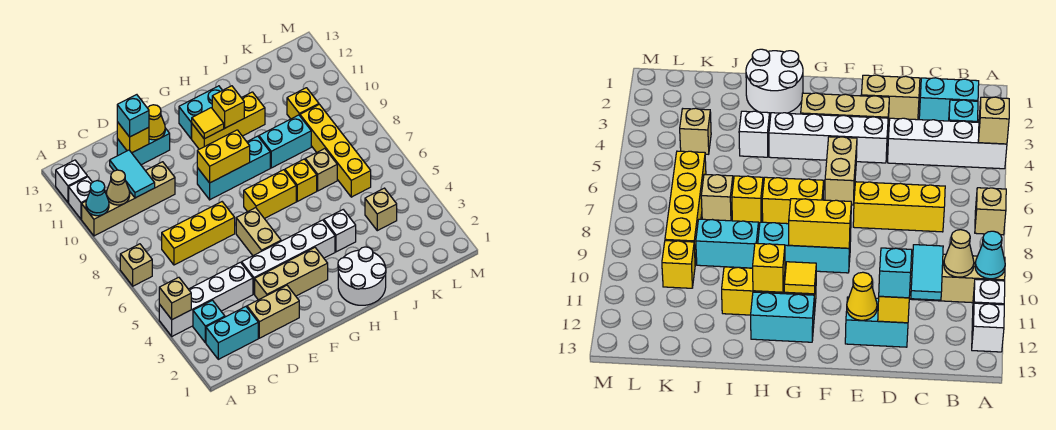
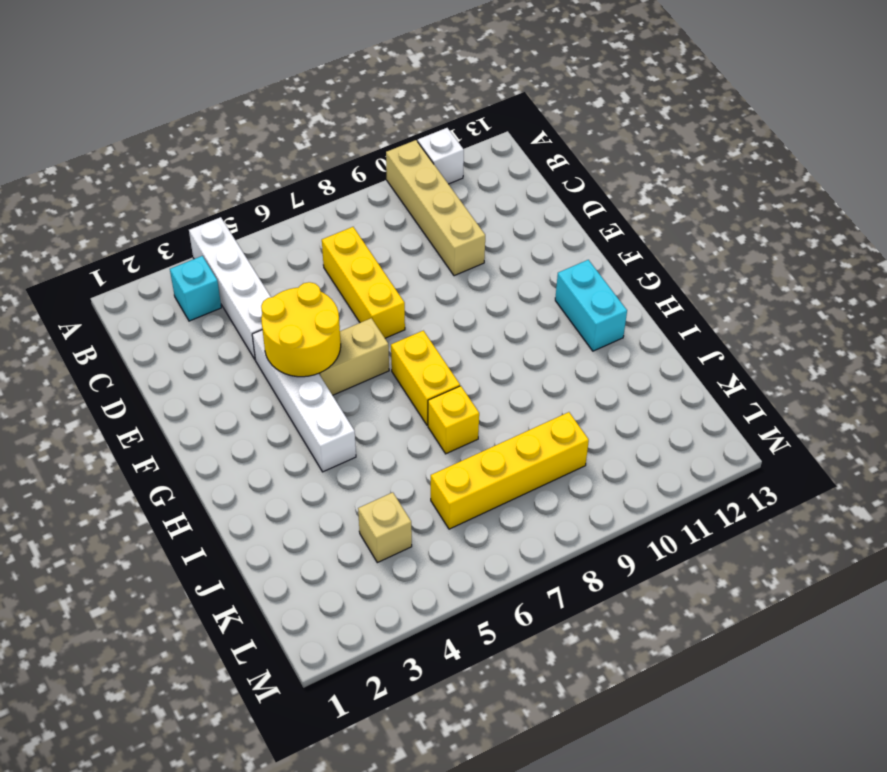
yellow 2x2 round brick [261,282,341,377] -> none
none -> tan 1x1 brick [120,244,152,286]
none -> white 1x1 brick [56,160,87,202]
none -> cyan 1x2 brick [206,307,258,359]
none -> tan 1x2 brick [247,285,299,338]

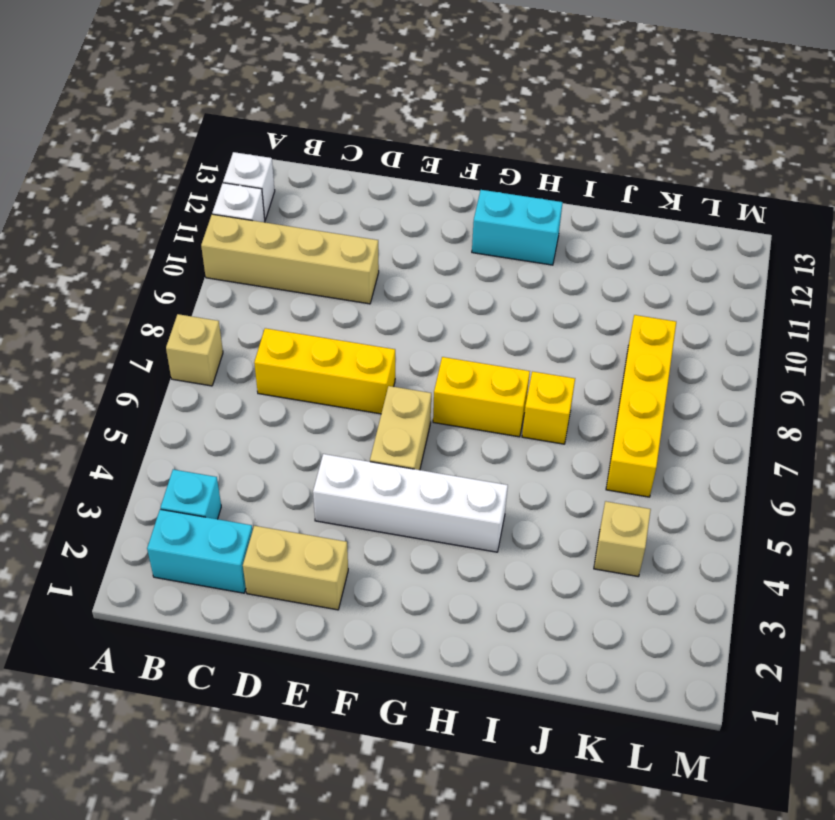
none -> white 1x4 brick [159,262,253,336]
none -> cyan 1x2 brick [117,128,170,165]
none -> tan 1x3 brick [255,248,328,300]
none -> cyan 1x3 brick [197,136,270,200]

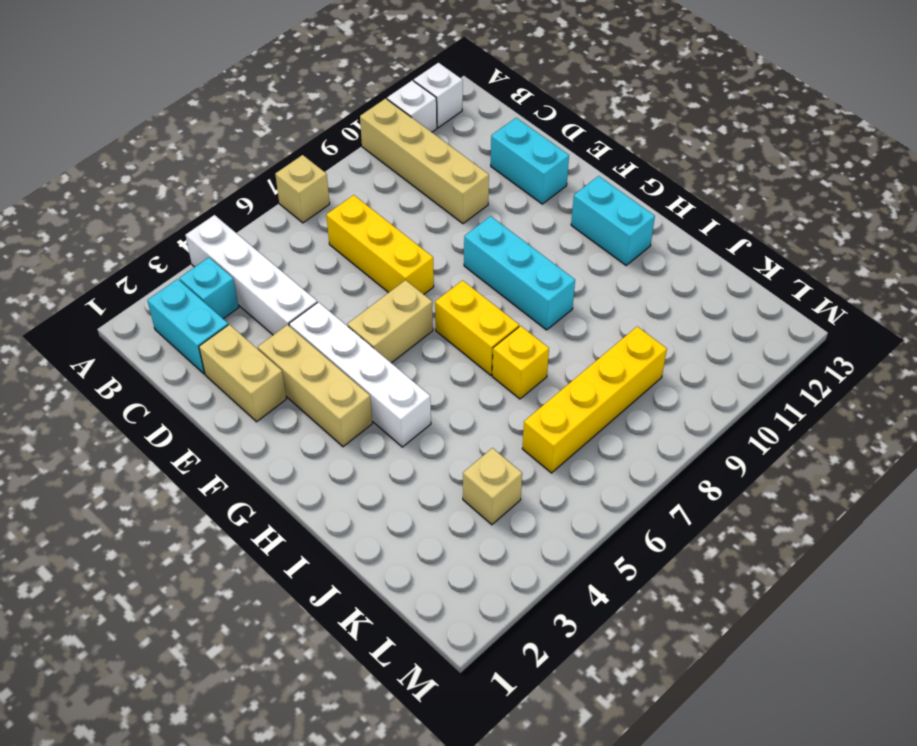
none -> yellow 1x3 brick [192,92,265,149]
none -> white 2x2 round brick [338,247,386,305]
none -> white 1x1 brick [324,210,356,252]
none -> cyan 1x2 brick [259,115,311,168]

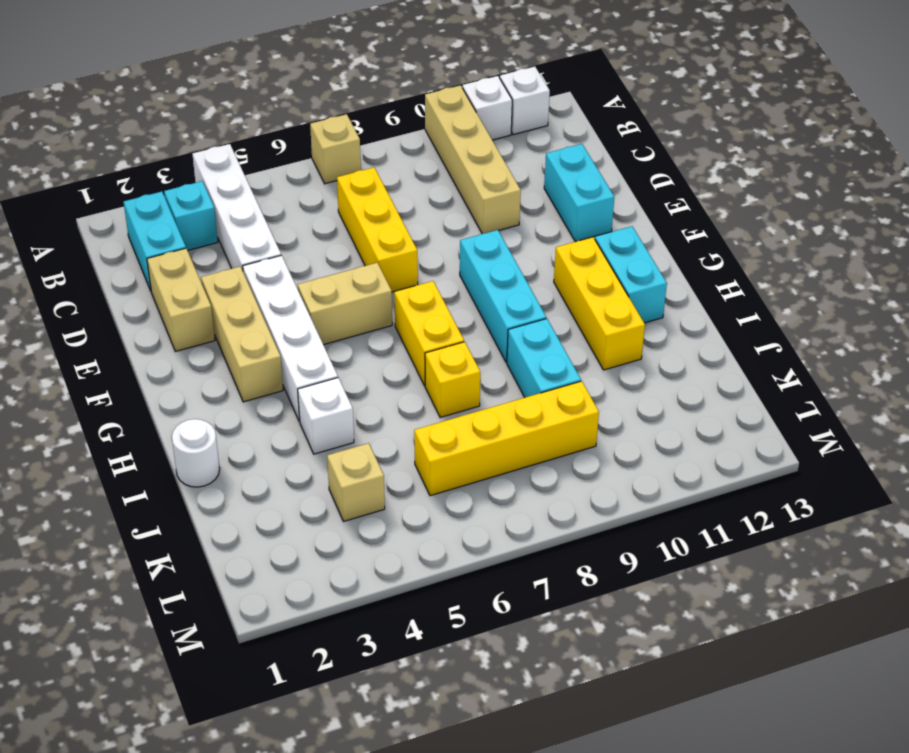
white 1x1 round brick [172,419,220,487] -> white 2x2 round brick [338,247,386,305]
none -> tan 1x1 brick [305,149,337,191]
none -> yellow 1x1 brick [287,88,319,119]
none -> tan 1x1 brick [159,277,191,319]
none -> cyan 1x1 cone [86,181,109,216]

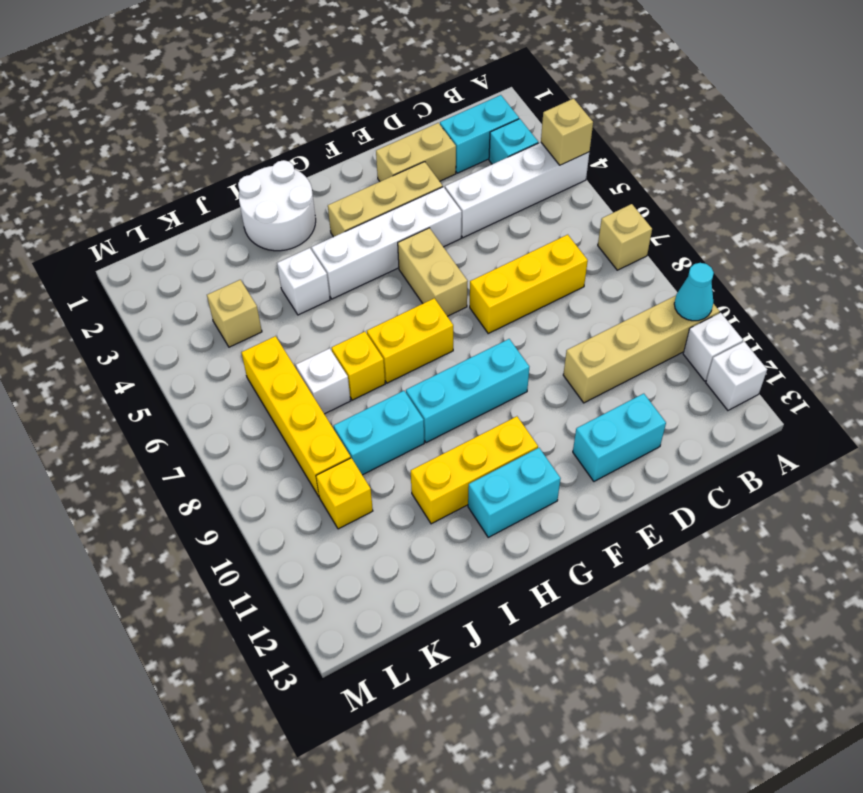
white 1x1 brick [296,348,350,414] -> tan 1x1 brick [305,149,337,191]
none -> tan 1x1 cone [106,170,130,205]
none -> cyan 1x2 tile [110,150,155,198]
none -> yellow 1x1 brick [117,122,149,153]
none -> yellow 1x1 cone [148,105,165,140]

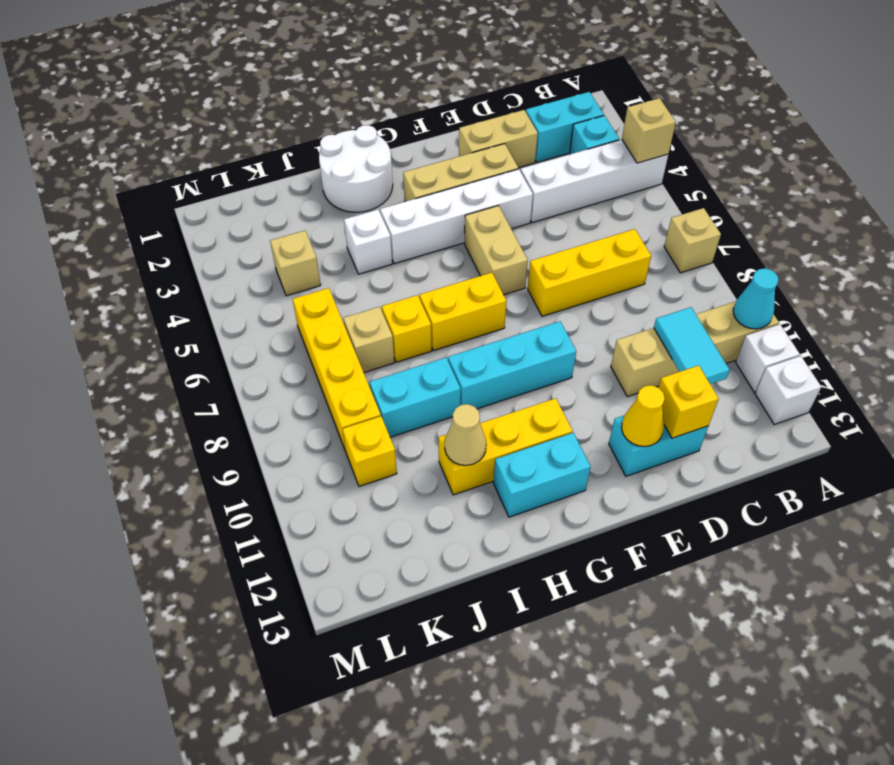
tan 1x1 cone [445,404,486,465] -> tan 1x1 cone moved to [106,170,130,205]
none -> yellow 1x2 brick [197,130,250,183]
none -> yellow 1x1 tile [191,108,224,139]
none -> yellow 1x1 brick [212,86,244,128]
none -> cyan 1x1 brick [117,95,149,137]

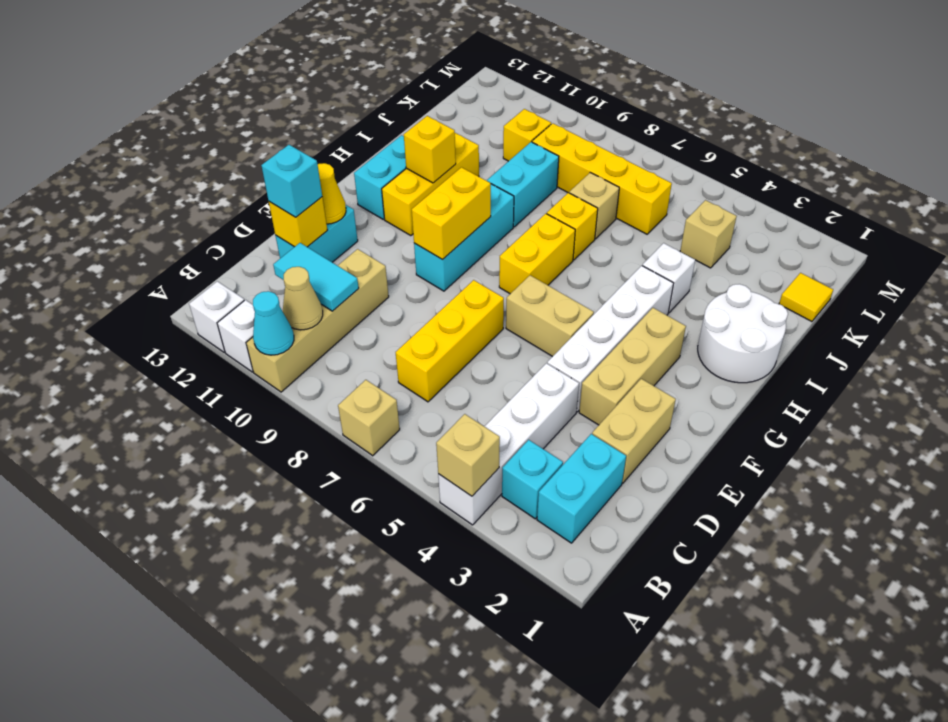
yellow 1x1 tile [779,273,833,322] -> yellow 1x1 tile moved to [191,108,224,139]

